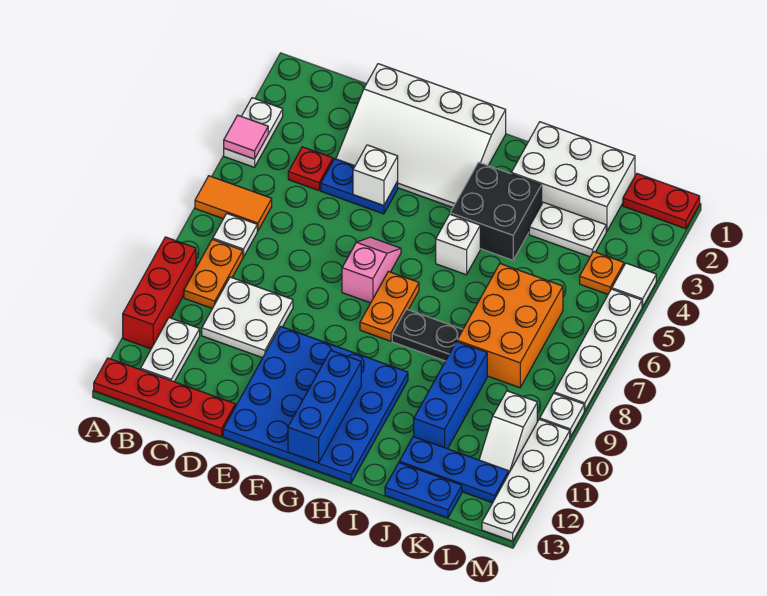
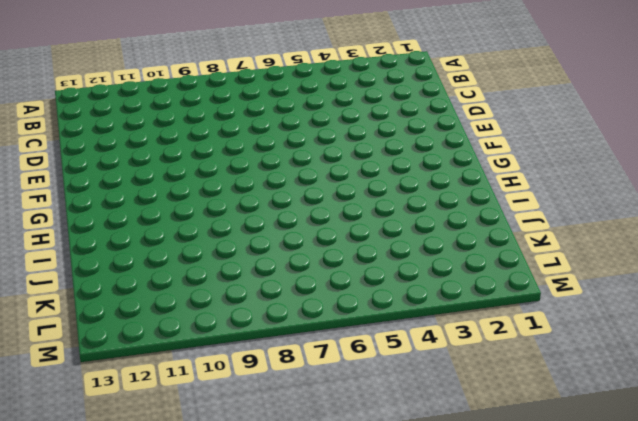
none -> white 1x2 plate [224,98,283,167]
none -> orange 1x2 tile [195,176,272,231]
none -> red 1x3 brick [123,237,196,349]
none -> red 1x4 plate [94,358,235,437]

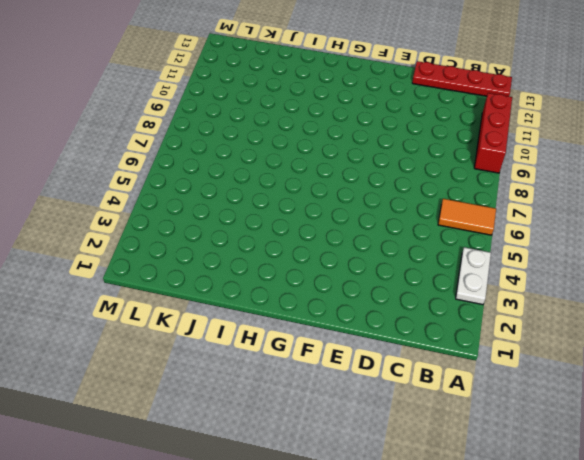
none -> white 1x1 plate [213,214,257,257]
none -> orange 1x2 plate [184,239,243,308]
none -> white 1x2 plate [141,318,200,382]
none -> red 1x1 plate [288,147,333,191]

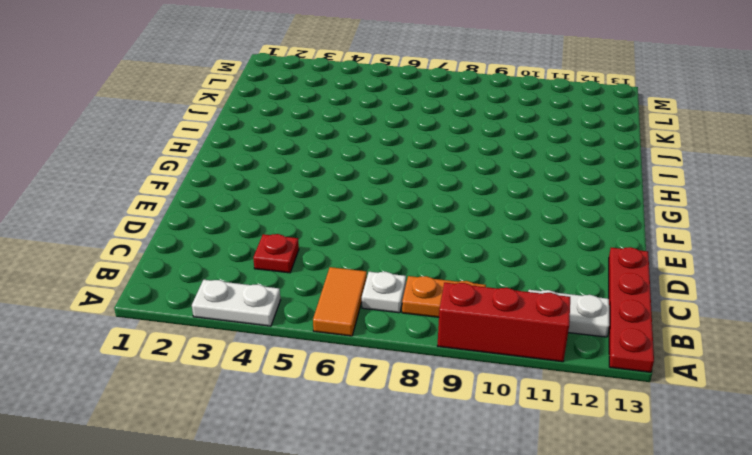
none -> white 2x2 plate [202,277,293,358]
none -> white 3x4 slope [336,64,506,207]
none -> blue 1x2 plate [321,159,398,214]
none -> blue 4x4 plate [223,326,408,483]

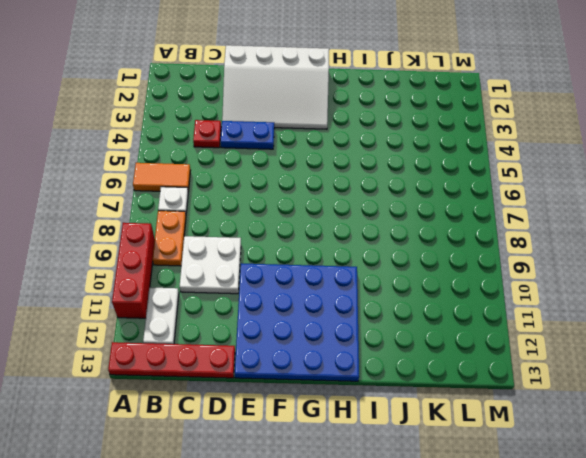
none -> white 1x2 plate [224,98,283,167]
none -> pink 1x2 slope [342,237,401,303]
none -> orange 1x2 plate [360,272,419,341]
none -> black 2x2 brick [450,162,542,260]

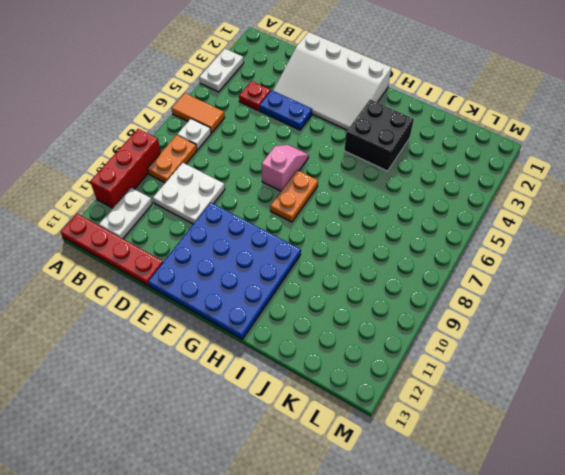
none -> white 1x1 brick [436,214,480,275]
none -> black 1x2 plate [392,309,463,361]
none -> white 2x3 brick [511,122,635,232]
none -> white 1x2 plate [529,202,606,257]

